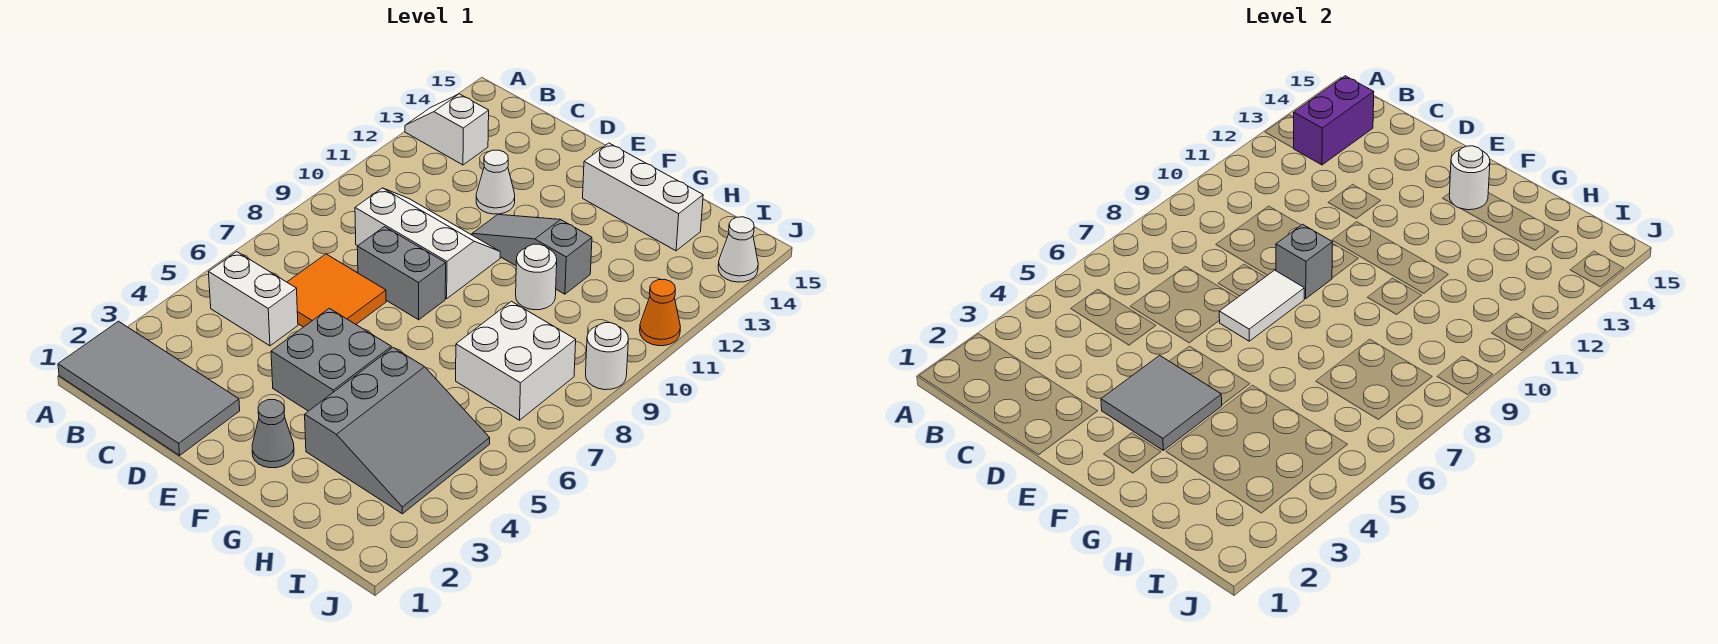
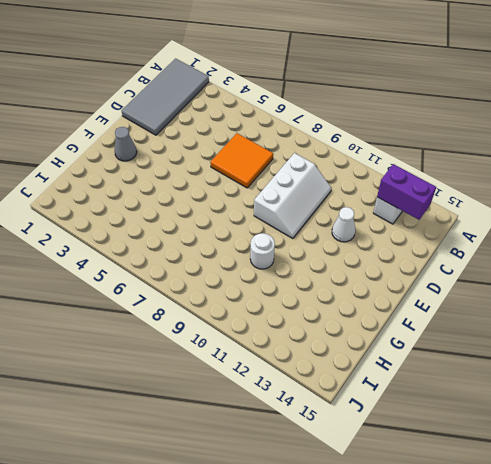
none -> white 1x2 brick [209,252,298,346]
none -> grey 1x2 brick [357,227,446,320]
none -> grey 2x2 brick [271,308,391,411]

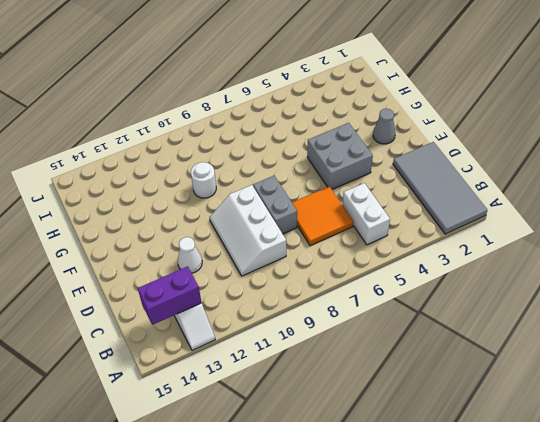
none -> grey 1x3 slope [472,214,592,294]
none -> white 1x3 brick [583,143,703,251]
none -> grey 3x3 slope [305,348,490,514]

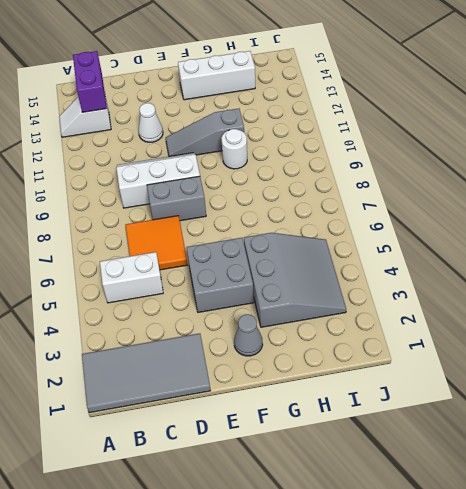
none -> white 2x2 brick [456,301,576,420]
none -> white 1x1 round brick [586,323,628,390]
none -> orange 1x1 cone [640,279,680,346]

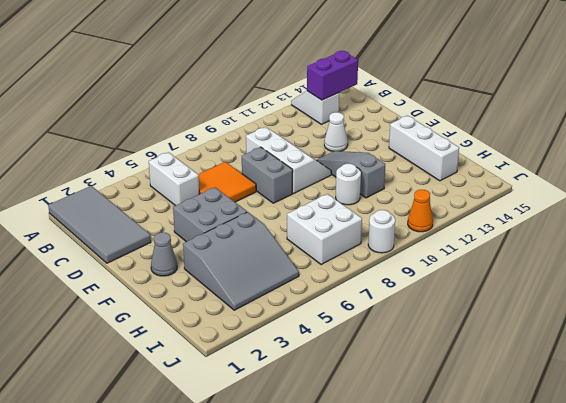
none -> white 1x1 cone [718,217,758,282]
none -> grey 2x2 tile [1101,355,1222,450]
none -> white 1x2 tile [1219,270,1304,341]

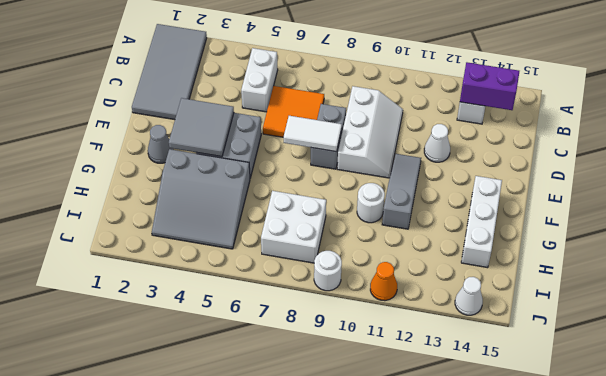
none -> grey 1x1 brick [1276,224,1332,299]
none -> white 1x1 round brick [1449,146,1490,210]

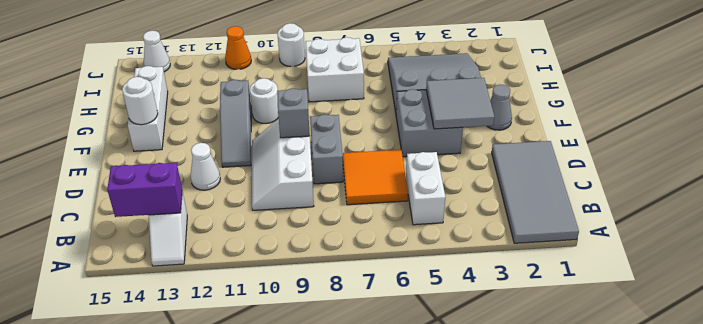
none -> white 1x2 tile [1219,270,1304,341]

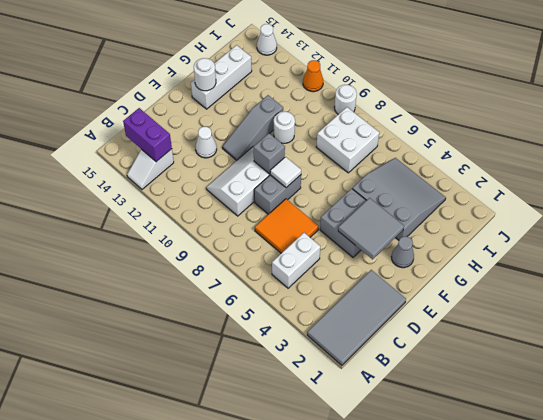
white 1x1 tile [270,157,301,188] -> white 1x2 tile [1219,270,1304,341]

